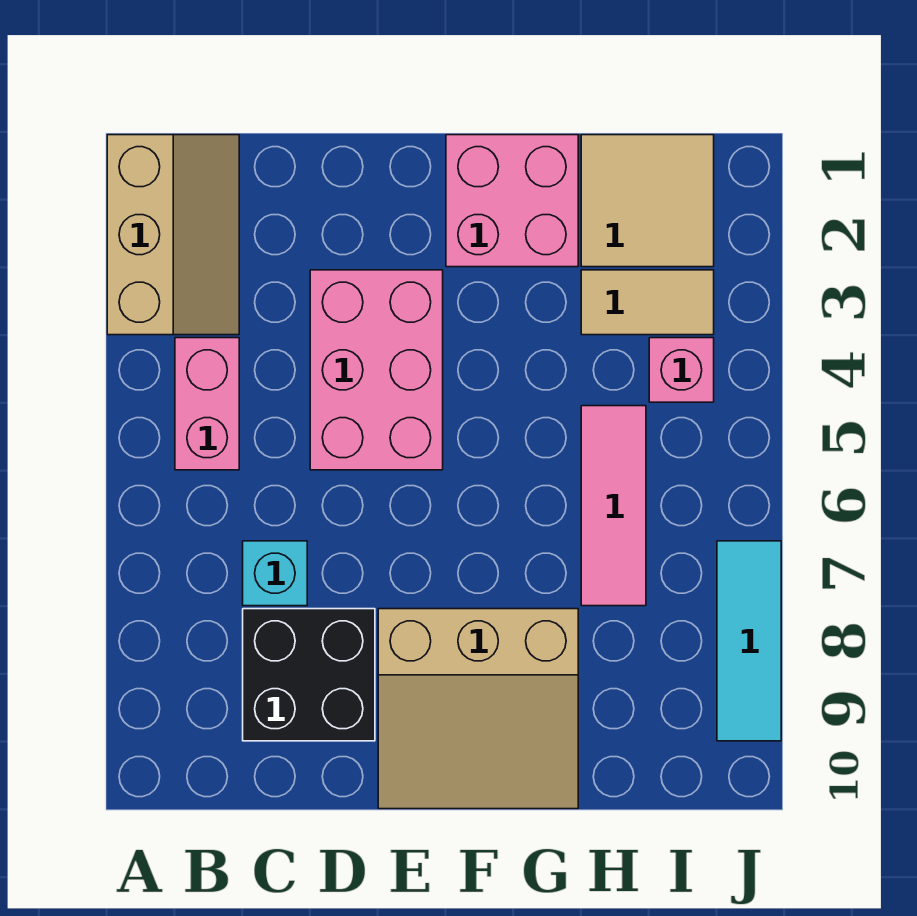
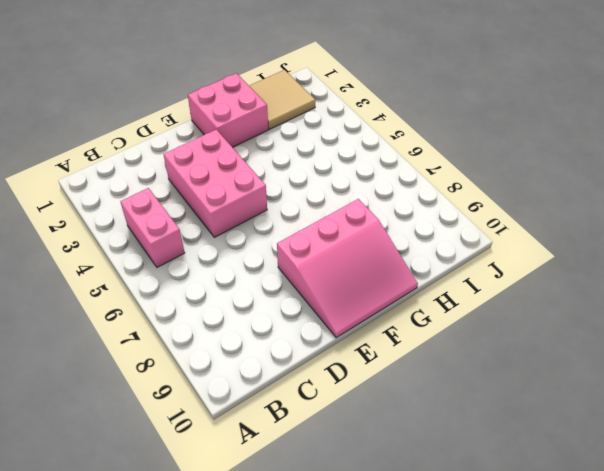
pink 3x3 slope [277,199,418,338] -> tan 3x3 slope [378,609,578,809]
none -> tan 2x3 slope [107,135,239,335]
none -> cyan 1x1 brick [243,541,307,606]
none -> black 2x2 brick [243,609,375,741]

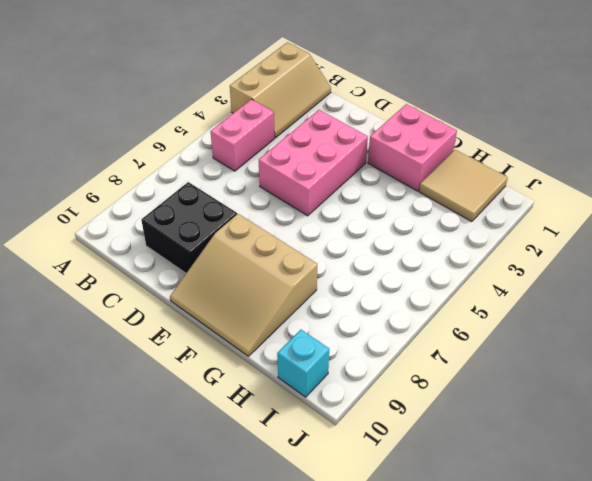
cyan 1x1 brick [277,330,329,397] -> cyan 1x1 brick moved to [243,541,307,606]
none -> tan 1x2 tile [581,270,714,335]
none -> pink 1x3 tile [581,406,646,606]
none -> pink 1x1 brick [649,338,714,402]

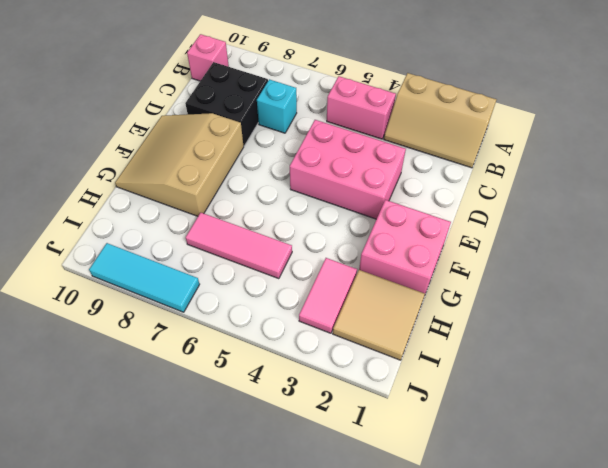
pink 1x1 brick [187,34,229,81] -> pink 1x1 brick moved to [649,338,714,402]
pink 1x2 tile [299,258,357,333] -> tan 1x2 tile [581,270,714,335]

